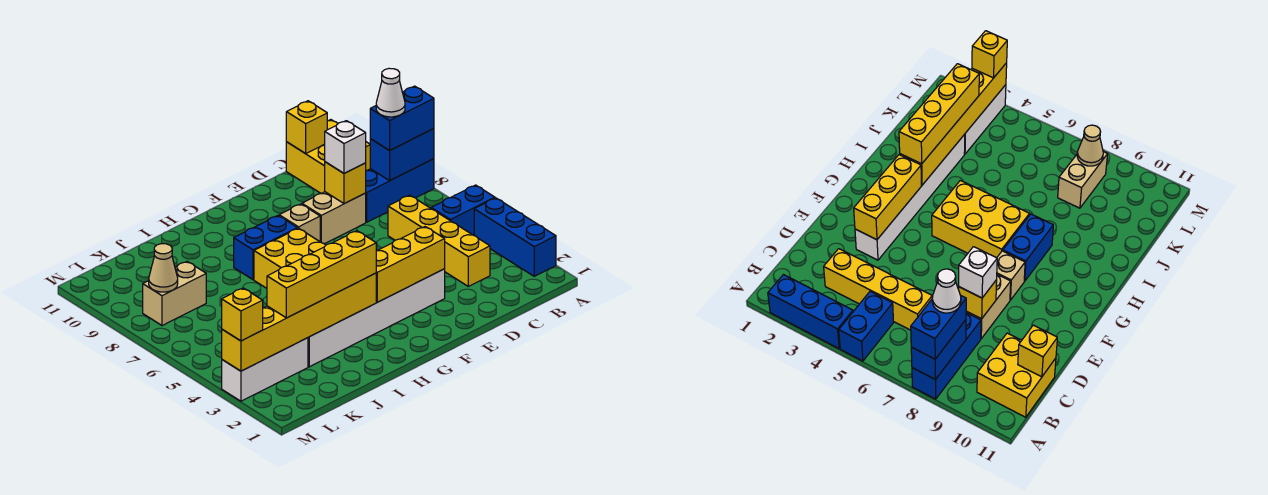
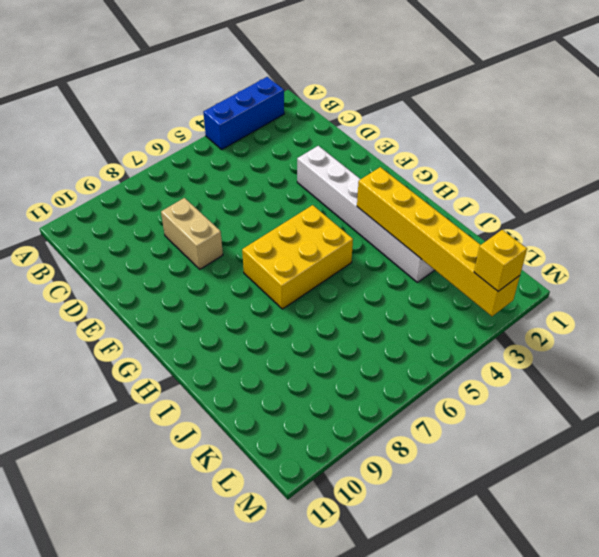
none -> blue 1x2 brick [431,185,495,235]
none -> blue 1x3 brick [366,159,434,222]
none -> yellow 2x2 brick [286,120,370,194]

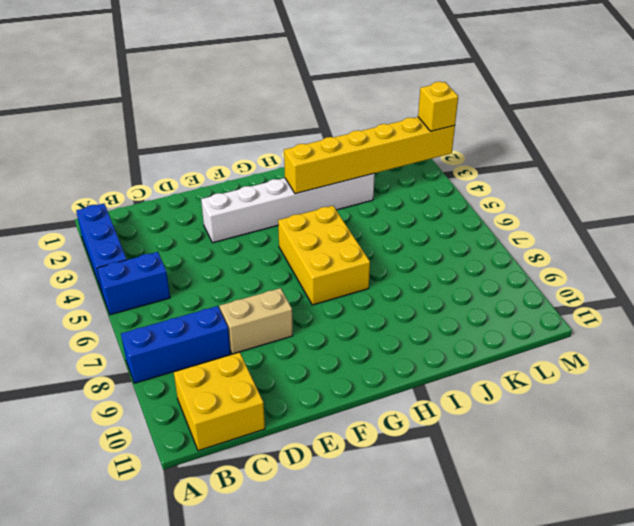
none -> yellow 1x4 brick [388,195,490,286]
none -> tan 1x1 brick [279,204,320,241]
none -> blue 1x2 brick [234,216,297,280]

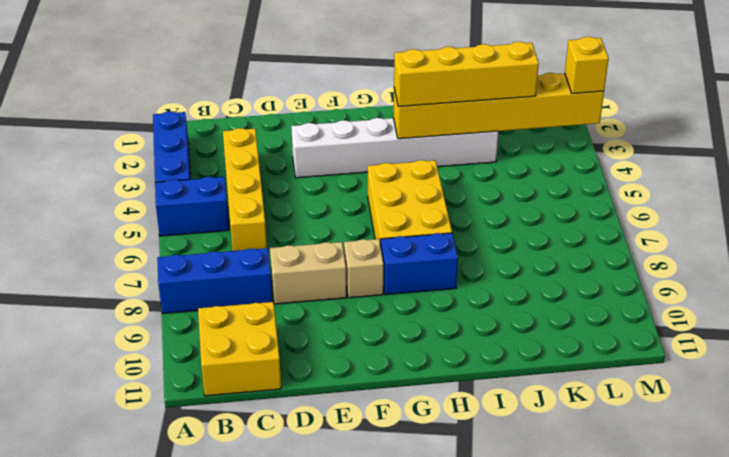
none -> white 1x3 brick [222,338,308,401]
none -> tan 1x2 brick [143,261,206,326]
none -> blue 1x2 brick [370,129,434,181]

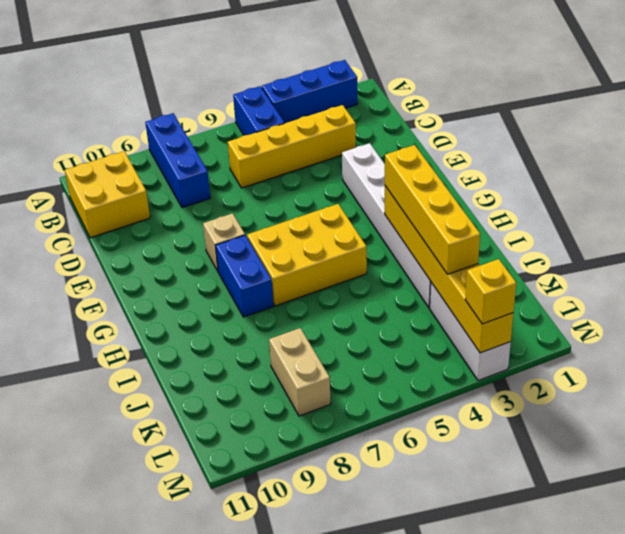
none -> tan 1x2 brick [302,192,366,244]
none -> blue 1x2 brick [370,129,434,181]
none -> yellow 1x1 brick [286,101,327,154]

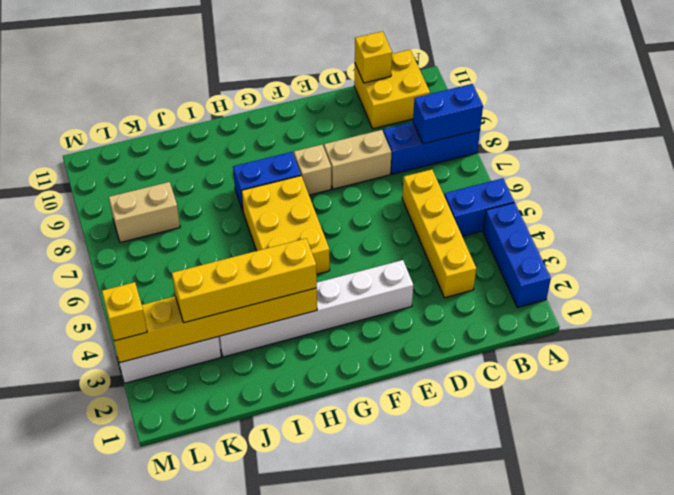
none -> yellow 1x1 brick [325,162,366,204]
none -> yellow 1x3 brick [376,227,445,302]
none -> tan 1x1 cone [149,244,178,292]

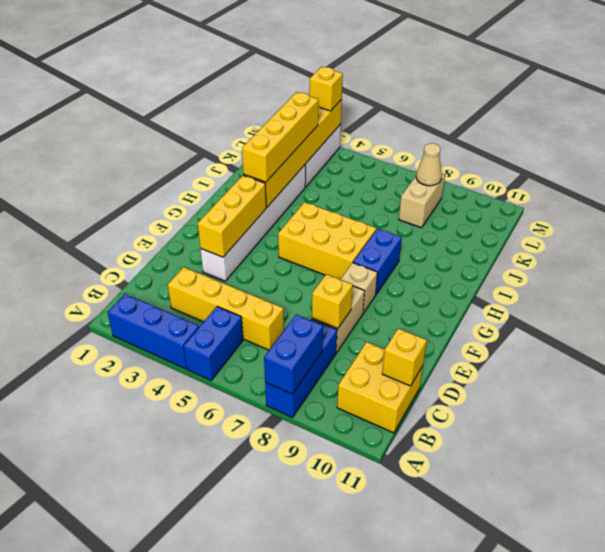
none -> blue 1x2 brick [370,86,434,151]
none -> white 1x1 brick [325,121,366,173]
none -> white 1x1 cone [376,68,405,117]

